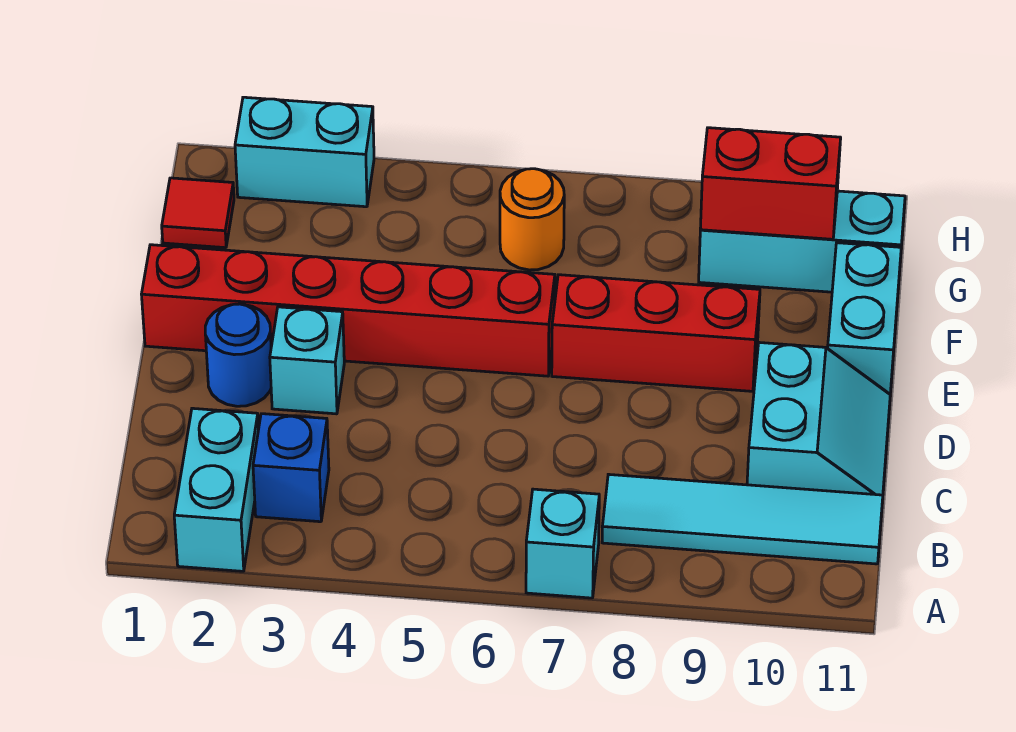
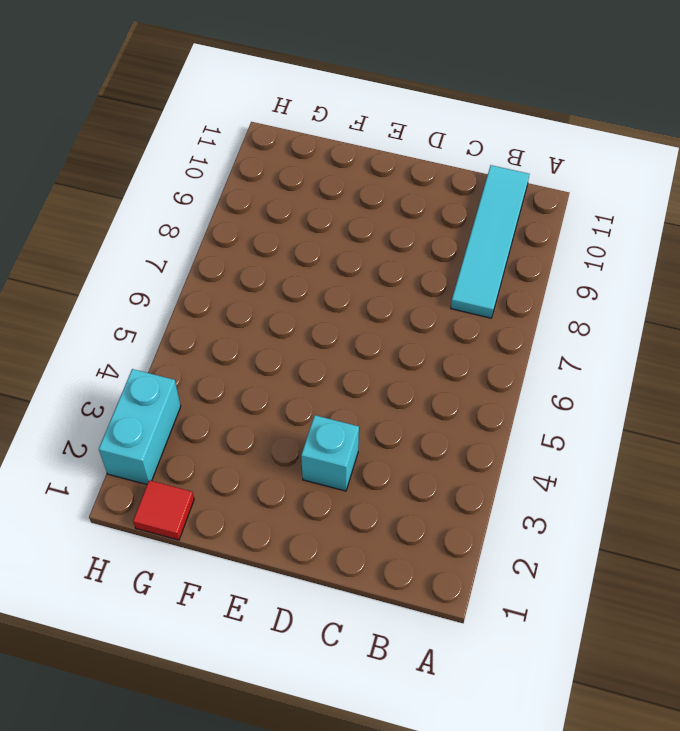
none -> cyan 1x2 brick [174,408,259,571]
none -> cyan 1x1 brick [526,489,599,598]
none -> blue 1x1 brick [253,414,329,522]

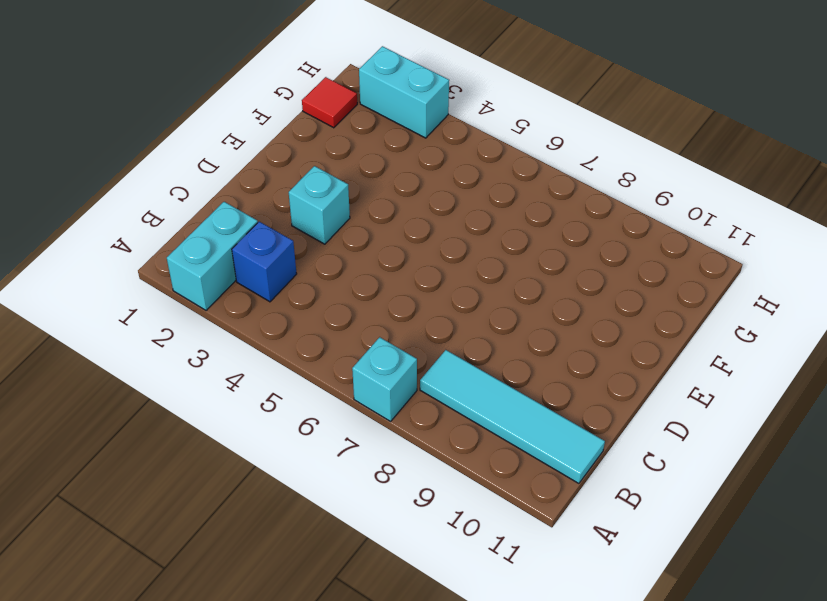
none -> cyan 2x2 slope [747,343,890,495]
none -> blue 1x1 round brick [205,304,271,406]
none -> red 1x6 brick [142,245,555,376]

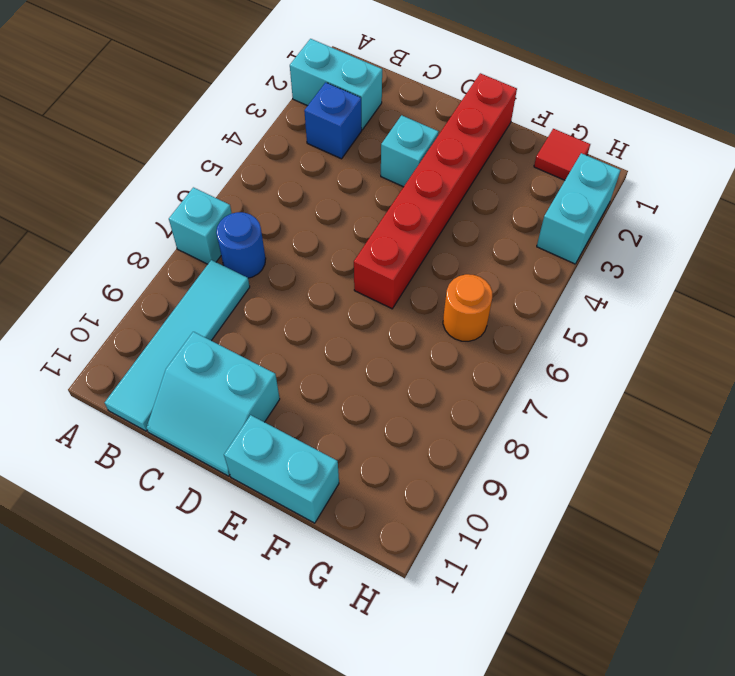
blue 1x1 round brick [216,212,266,278] -> blue 1x1 round brick moved to [205,304,271,406]
none -> red 1x3 brick [552,275,760,391]
none -> cyan 1x3 brick [699,191,905,292]
none -> red 1x2 brick [700,128,841,239]

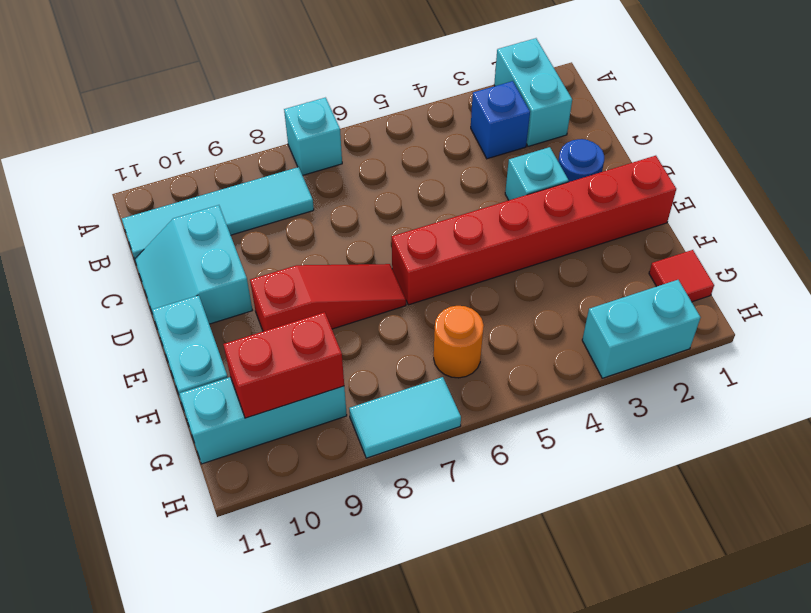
red 1x3 slope [250,264,406,331] -> red 1x3 brick [552,275,760,391]
cyan 1x2 tile [349,377,461,458] -> none

